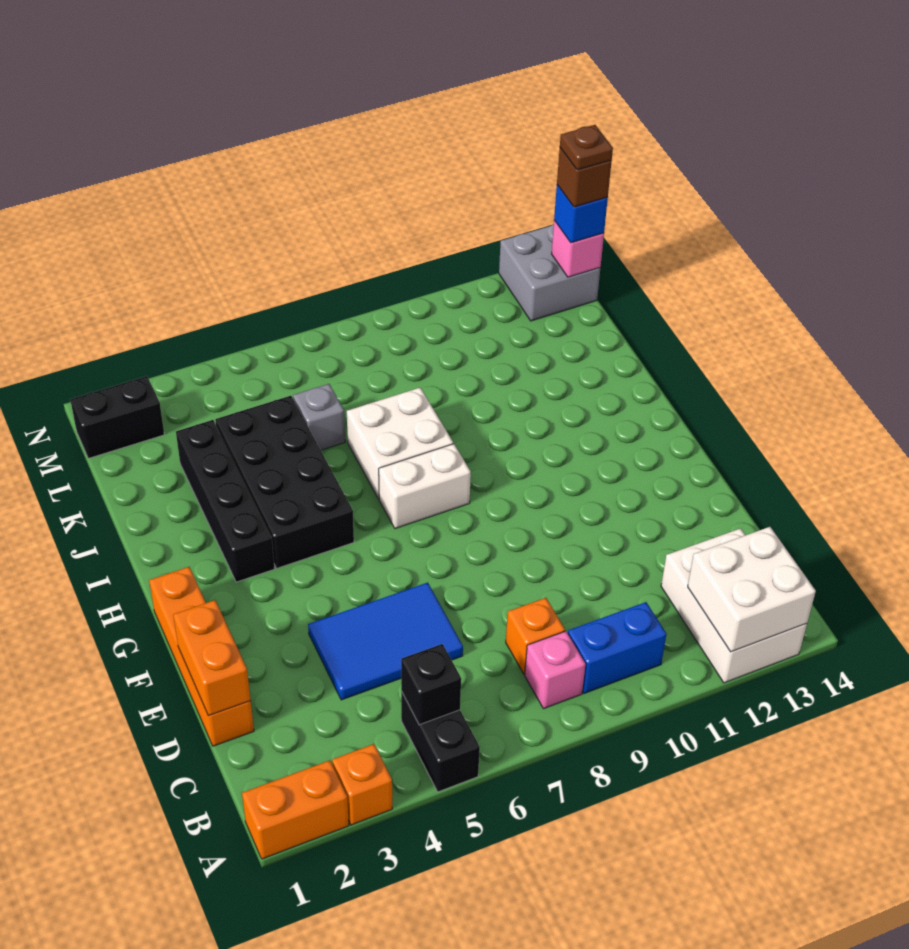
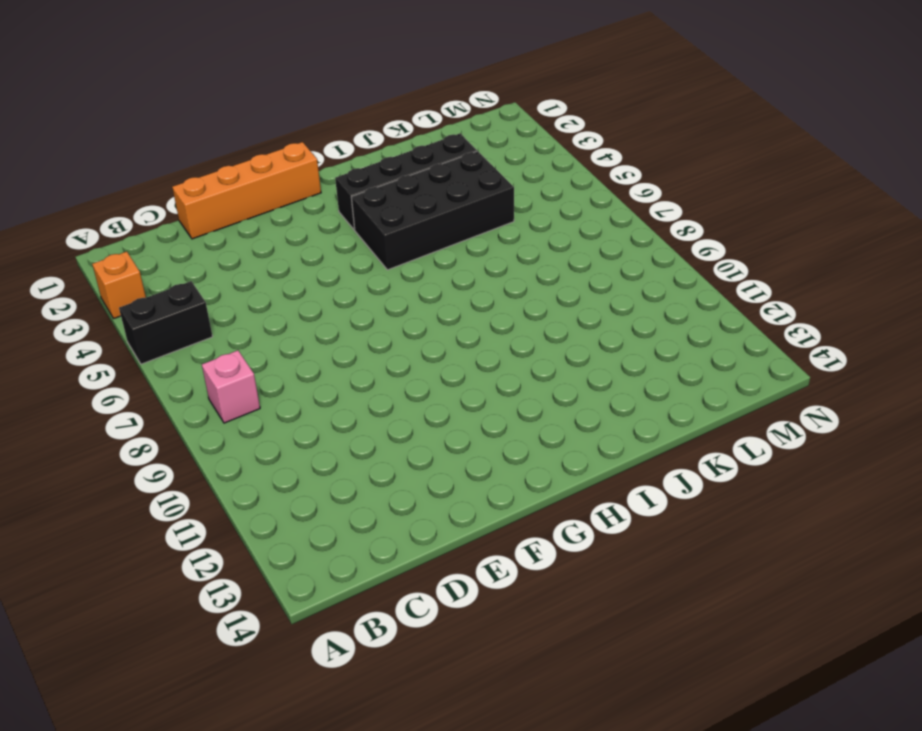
none -> orange 1x2 brick [242,760,349,859]
none -> white 2x3 brick [661,528,807,683]
none -> blue 1x2 brick [568,602,666,693]

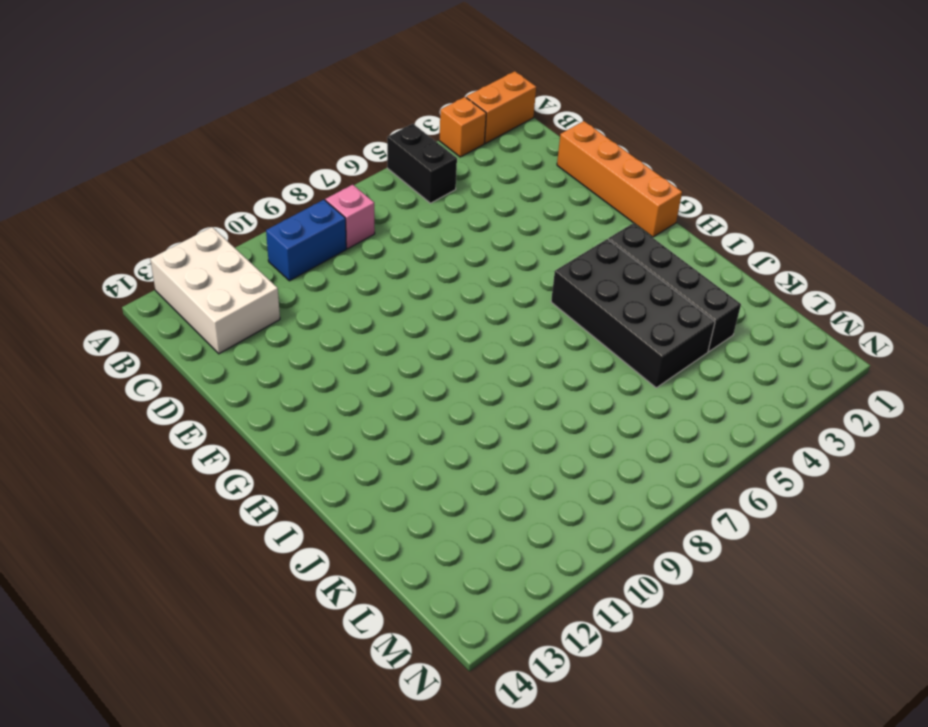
none -> orange 1x1 brick [506,598,565,674]
none -> blue 2x3 tile [308,583,463,700]
none -> white 1x2 brick [379,444,471,529]

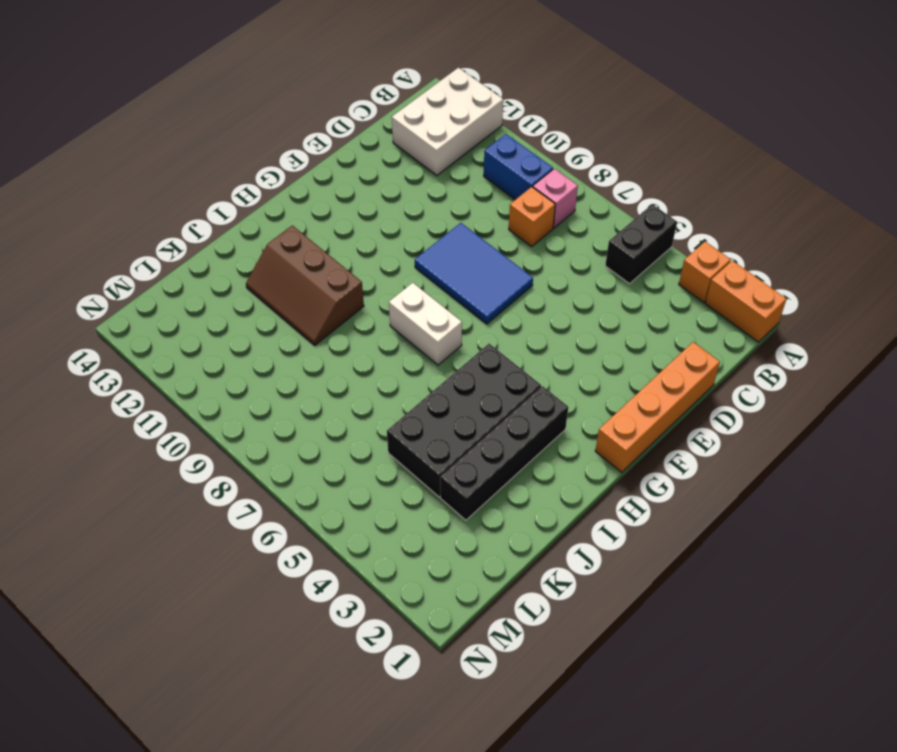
blue 2x3 tile [415,223,533,324] -> blue 2x3 tile moved to [308,583,463,700]
brown 2x3 slope [246,226,364,345] -> none
none -> white 2x2 brick [347,388,453,499]
none -> grey 1x1 brick [293,384,345,450]
none -> black 1x2 brick [70,376,164,458]

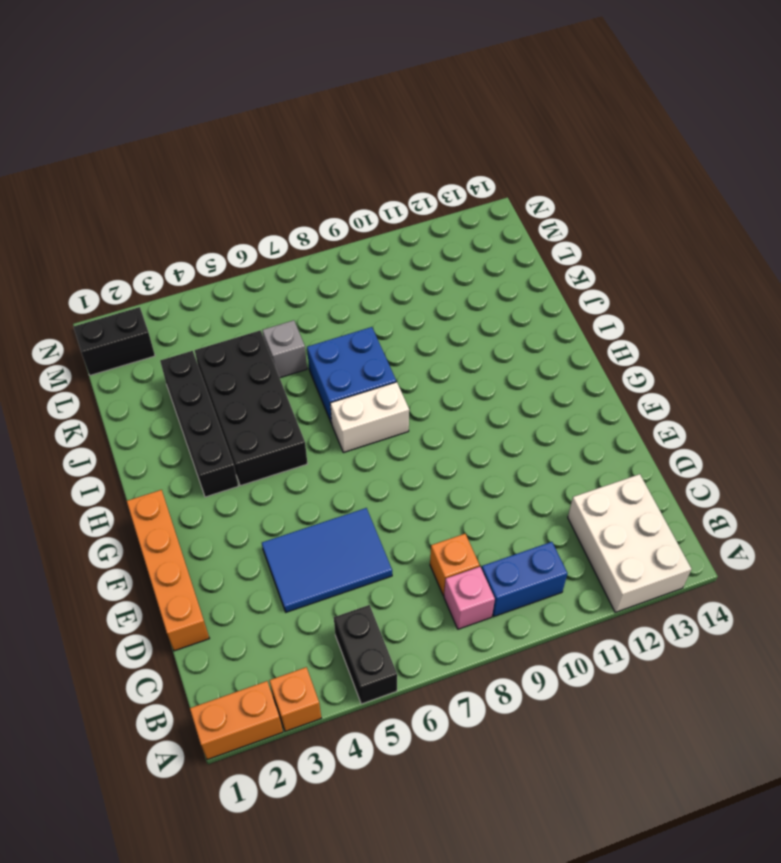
blue 2x2 brick [307,327,396,424] -> white 2x2 brick [347,388,453,499]
none -> grey 2x2 brick [499,224,600,321]
none -> white 2x2 brick [688,527,816,652]
none -> black 1x1 brick [401,644,461,725]

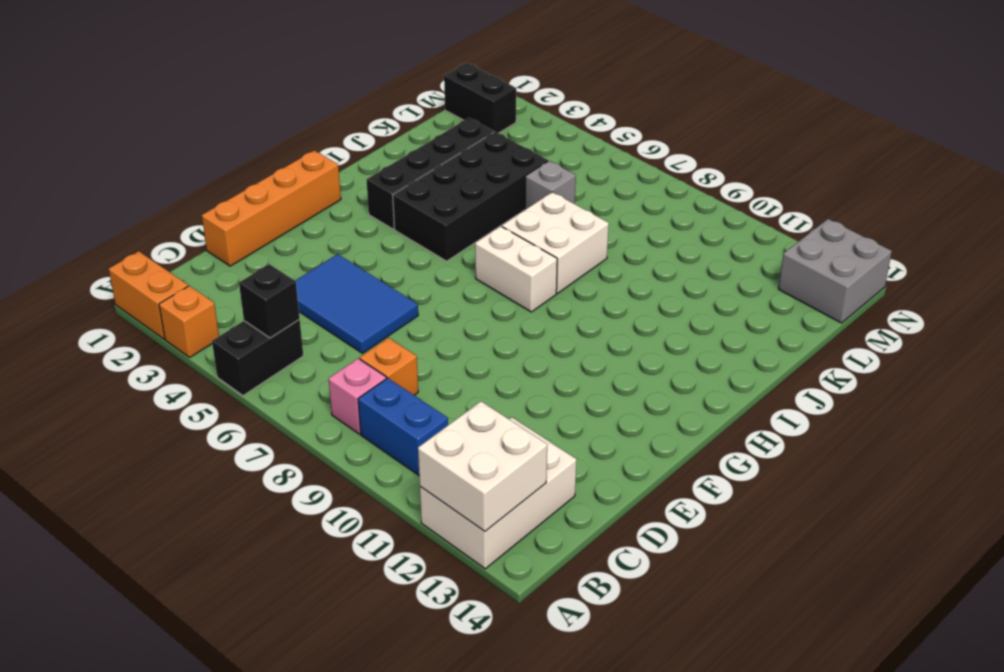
none -> orange 1x2 brick [173,600,251,716]
none -> pink 1x1 brick [552,220,604,277]
none -> blue 1x1 brick [554,185,608,243]

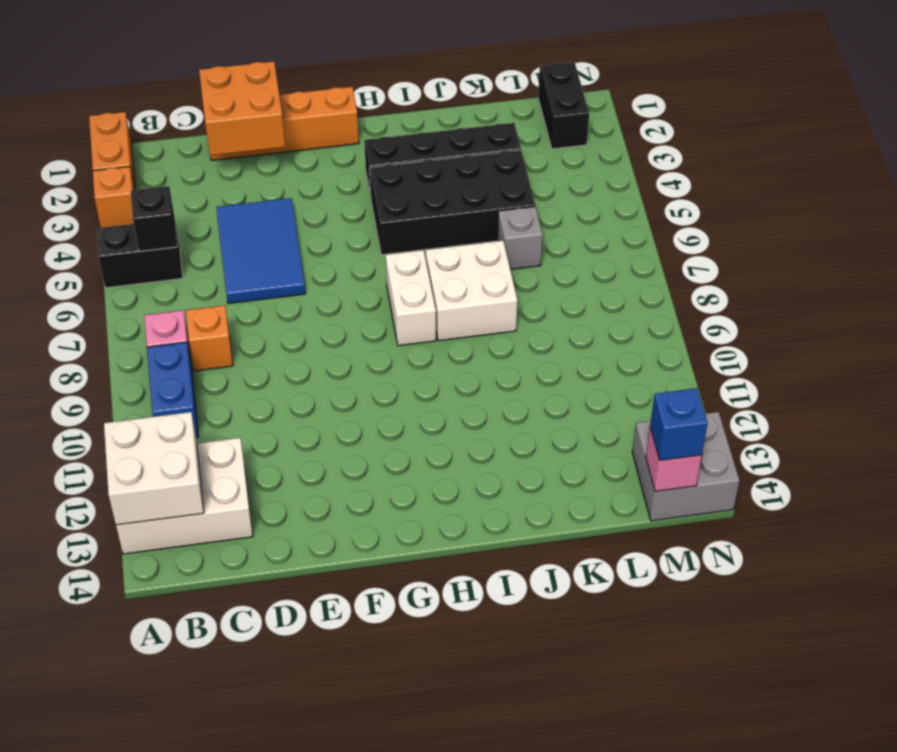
orange 2x2 brick [199,61,285,156] -> orange 1x2 brick [173,600,251,716]
none -> brown 1x1 brick [557,148,612,207]
none -> brown 1x1 plate [560,125,613,170]

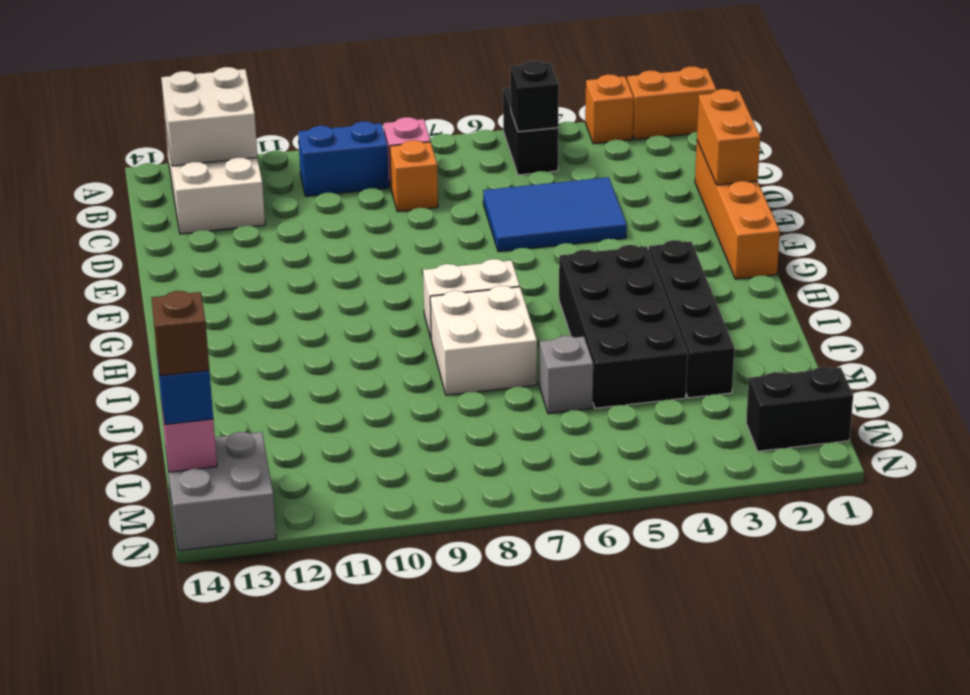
none -> brown 1x1 plate [560,125,613,170]

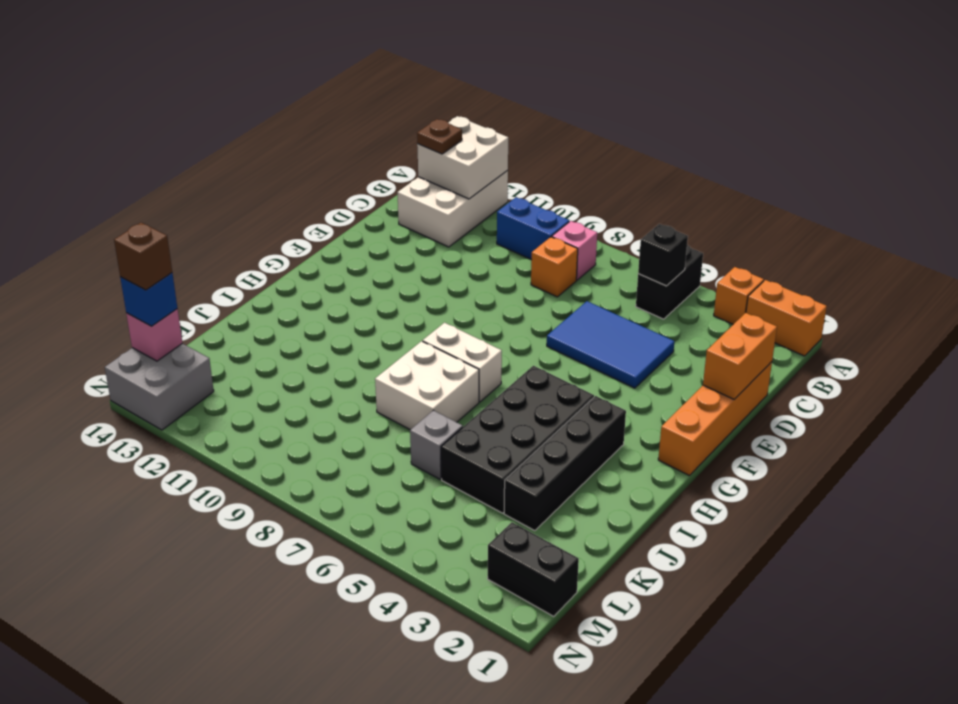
brown 1x1 plate [417,119,462,154] -> brown 1x1 plate moved to [560,125,613,170]

